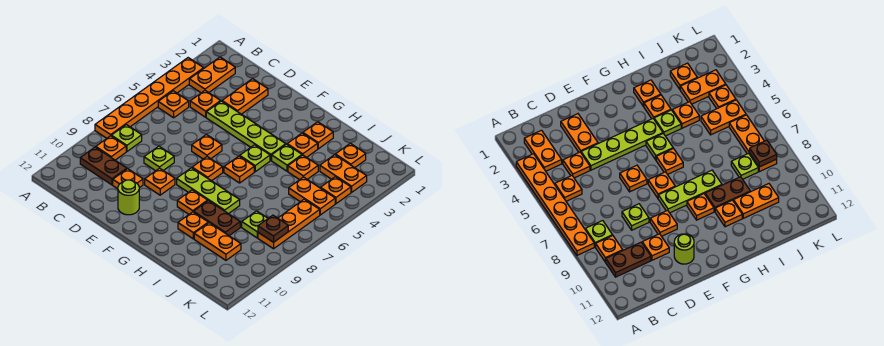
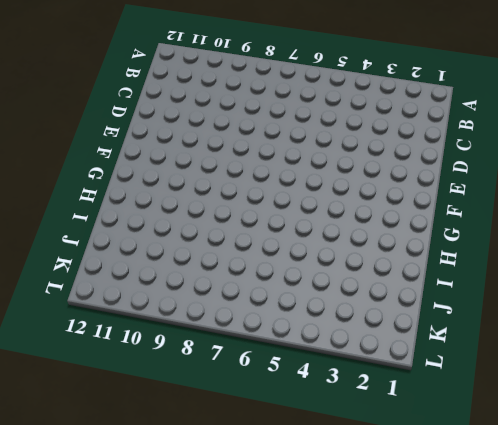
none -> orange 1x6 plate [95,58,204,138]
none -> orange 1x2 plate [189,57,235,93]
none -> orange 1x1 plate [158,91,189,118]
none -> lime 1x1 plate [111,125,142,152]

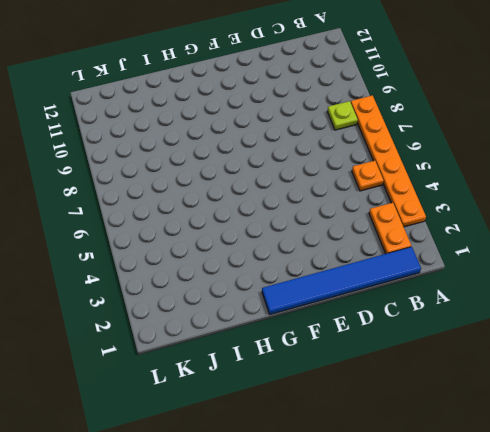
blue 1x6 tile [262,247,421,314] -> none
none -> orange 1x1 plate [96,136,126,160]
none -> brown 1x2 plate [80,147,127,185]
none -> orange 1x1 plate [190,91,221,117]
none -> orange 1x2 plate [222,79,268,114]

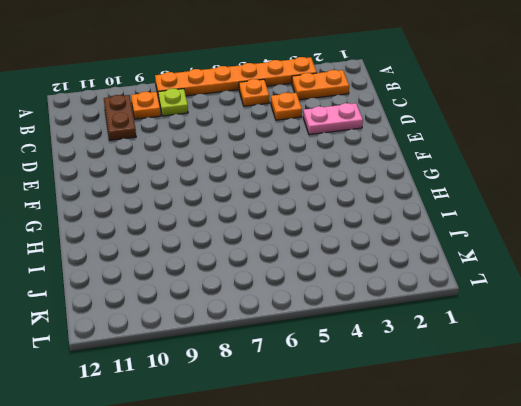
pink 1x2 plate [303,103,363,135] -> orange 1x2 plate [222,79,268,114]
none -> lime 1x4 plate [206,101,286,160]
none -> lime 1x1 plate [144,146,174,171]
none -> orange 1x1 plate [113,169,143,189]
none -> orange 1x1 plate [192,134,222,159]

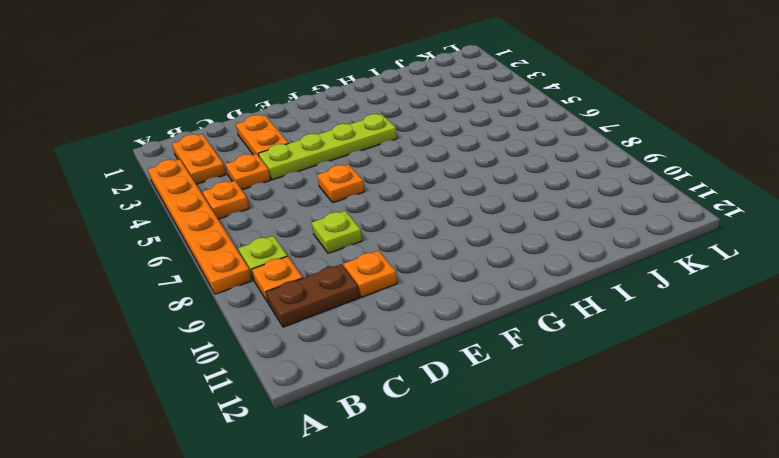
none -> orange 1x1 plate [145,168,175,195]
none -> lime 1x1 round brick [118,180,139,215]
none -> orange 1x1 plate [192,157,223,181]
none -> lime 1x3 plate [177,168,240,214]

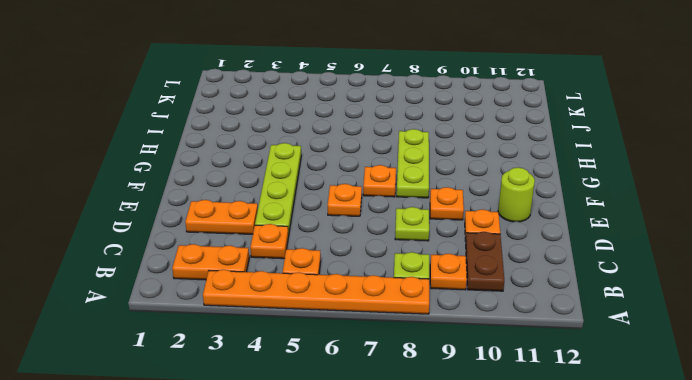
none -> lime 1x1 plate [240,145,270,172]
none -> orange 1x1 plate [224,156,254,183]
none -> orange 1x1 plate [177,190,208,214]
none -> orange 1x1 plate [303,122,333,149]

